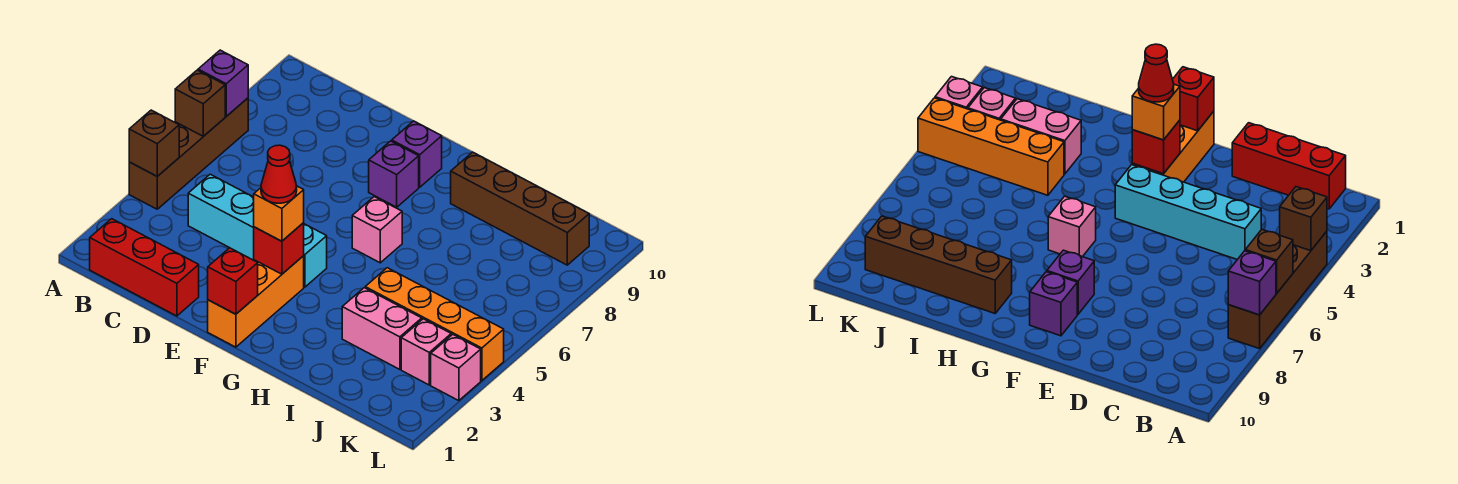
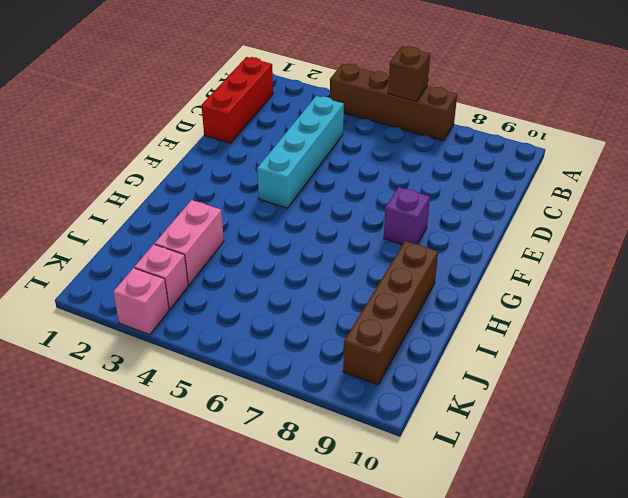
none -> orange 1x3 brick [208,256,304,347]
none -> purple 1x1 brick [392,121,442,187]
none -> pink 1x1 brick [352,197,402,263]

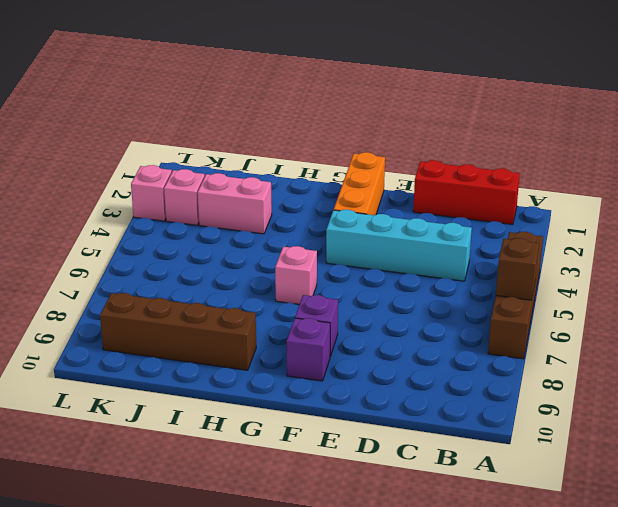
none -> orange 1x4 brick [365,268,504,381]
none -> brown 1x1 brick [129,110,179,176]
none -> purple 1x1 brick [198,50,248,116]

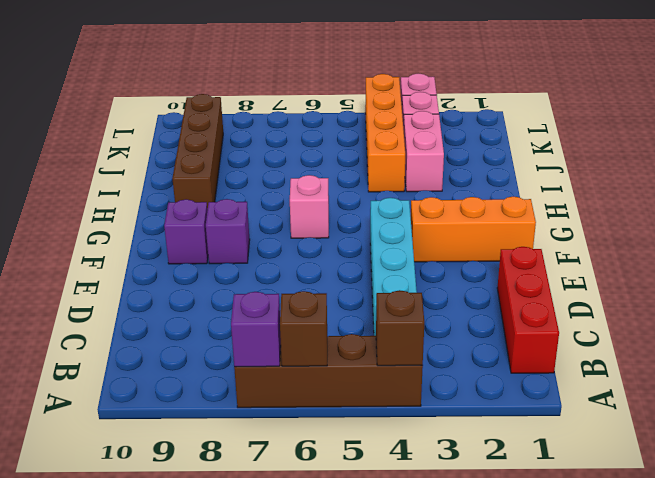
none -> red 1x1 brick [208,248,258,314]
none -> red 1x1 brick [254,223,304,274]
none -> orange 1x1 brick [254,186,304,241]

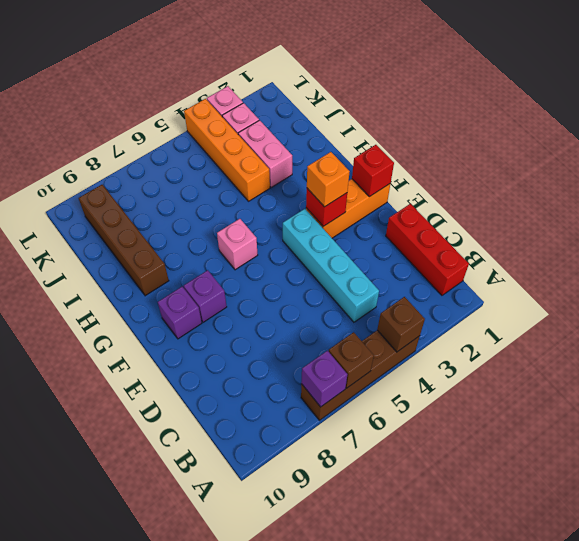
none -> red 1x1 cone [261,145,297,203]

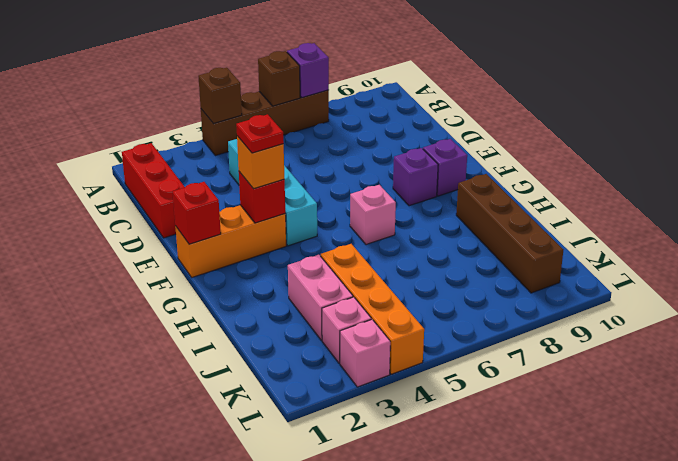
red 1x1 plate [236,114,284,153] -> red 1x1 cone [261,145,297,203]

